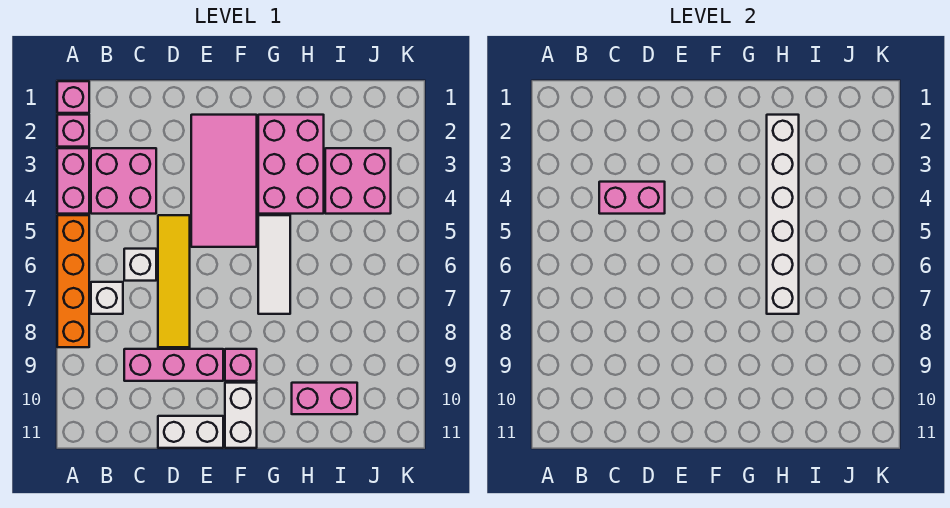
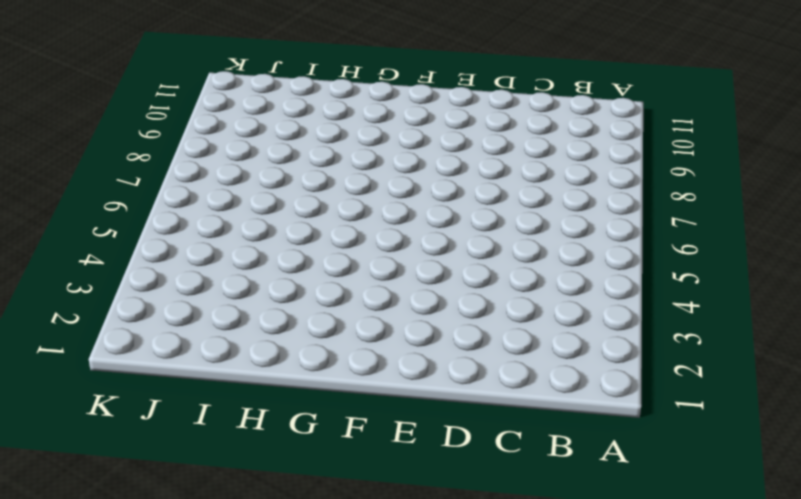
none -> pink 1x1 brick [57,81,89,113]
none -> pink 1x1 brick [57,115,89,147]
none -> pink 1x2 brick [57,148,89,214]

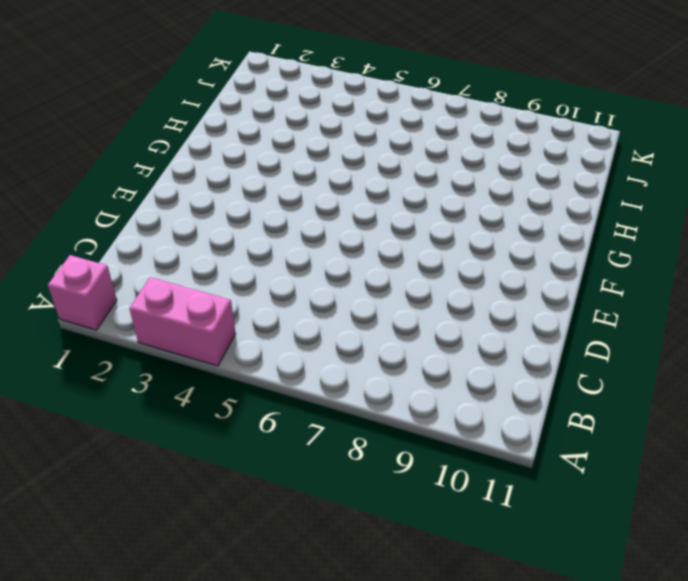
none -> pink 1x1 brick [57,115,89,147]
none -> orange 1x4 brick [57,215,89,347]
none -> pink 2x2 brick [91,148,156,214]

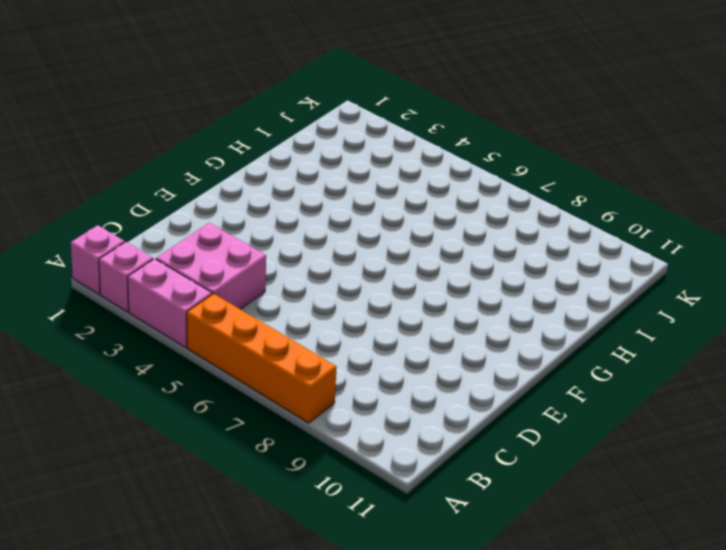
none -> white 1x1 brick [91,282,123,314]
none -> white 1x1 brick [124,249,156,281]
none -> pink 1x3 brick [124,349,223,381]

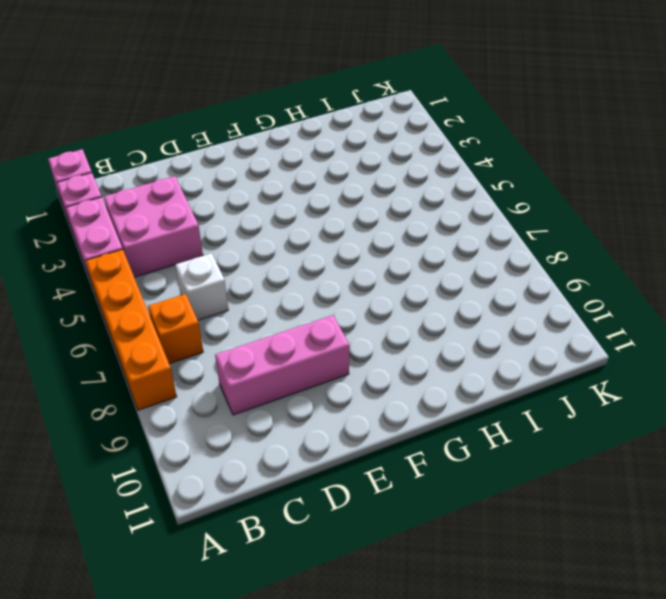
orange 1x1 brick [148,294,203,364] -> white 1x1 brick [91,282,123,314]
none -> yellow 1x4 tile [158,215,190,347]
none -> white 1x2 brick [158,416,223,448]
none -> pink 2x4 tile [191,115,257,247]

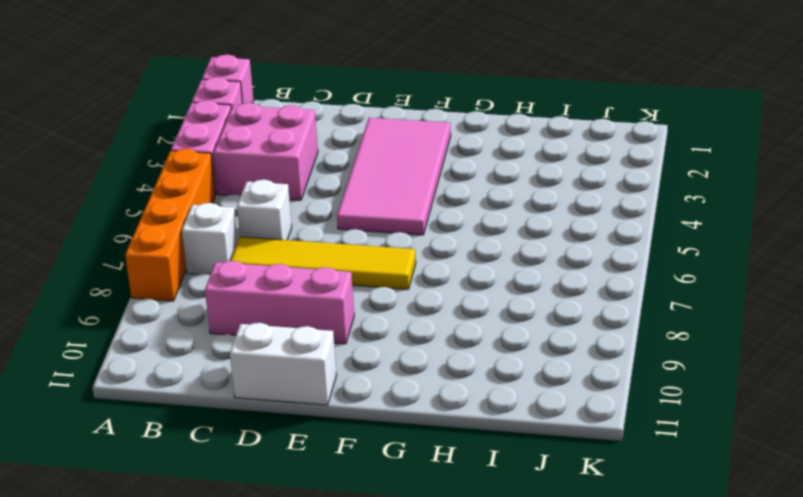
yellow 1x4 tile [230,237,416,289] -> yellow 1x4 tile turned to [158,215,190,347]
none -> pink 1x1 brick [225,349,257,381]
none -> white 1x2 brick [225,383,257,448]
none -> pink 2x3 brick [258,115,324,214]

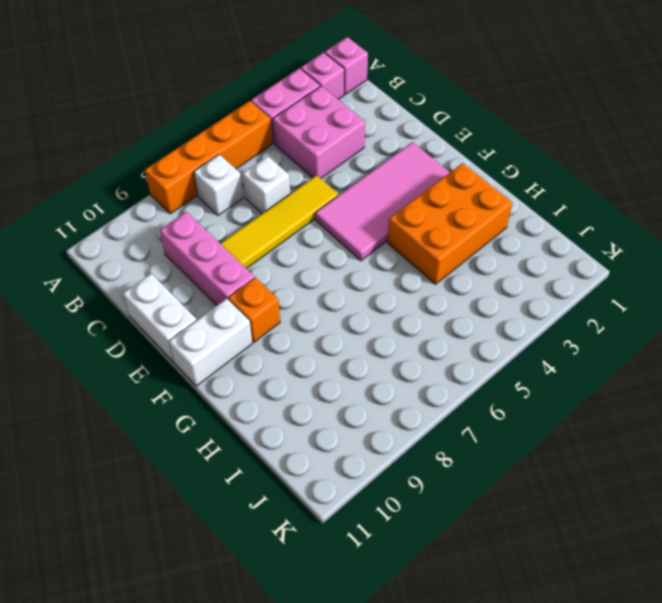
orange 1x1 brick [228,278,280,342] -> pink 1x1 brick [225,349,257,381]
orange 2x3 brick [387,163,512,284] -> pink 2x3 brick [258,115,324,214]
none -> white 1x3 tile [258,215,290,314]
none -> pink 1x2 brick [292,383,357,414]
none -> pink 2x2 brick [325,148,391,214]

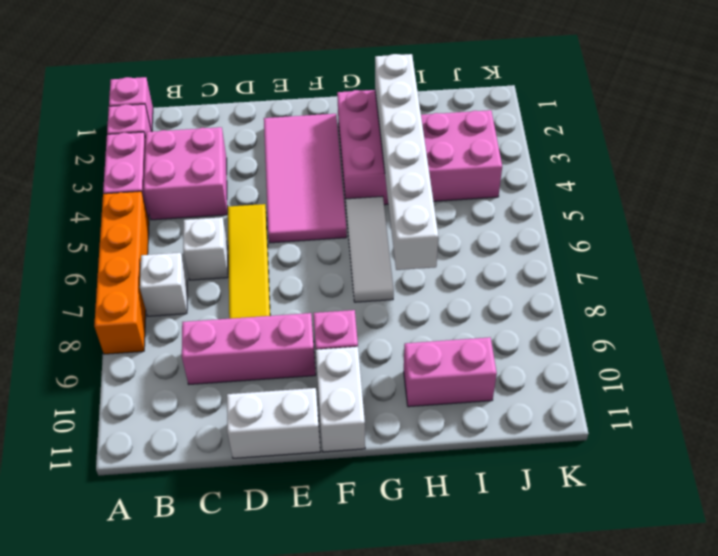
none -> pink 1x2 brick [599,182,665,214]

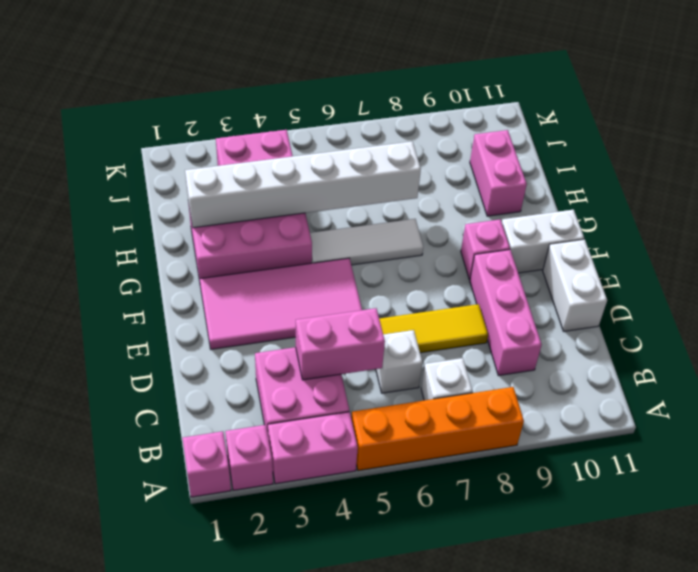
pink 1x2 brick [296,308,385,380] -> pink 1x2 brick turned to [599,182,665,214]

